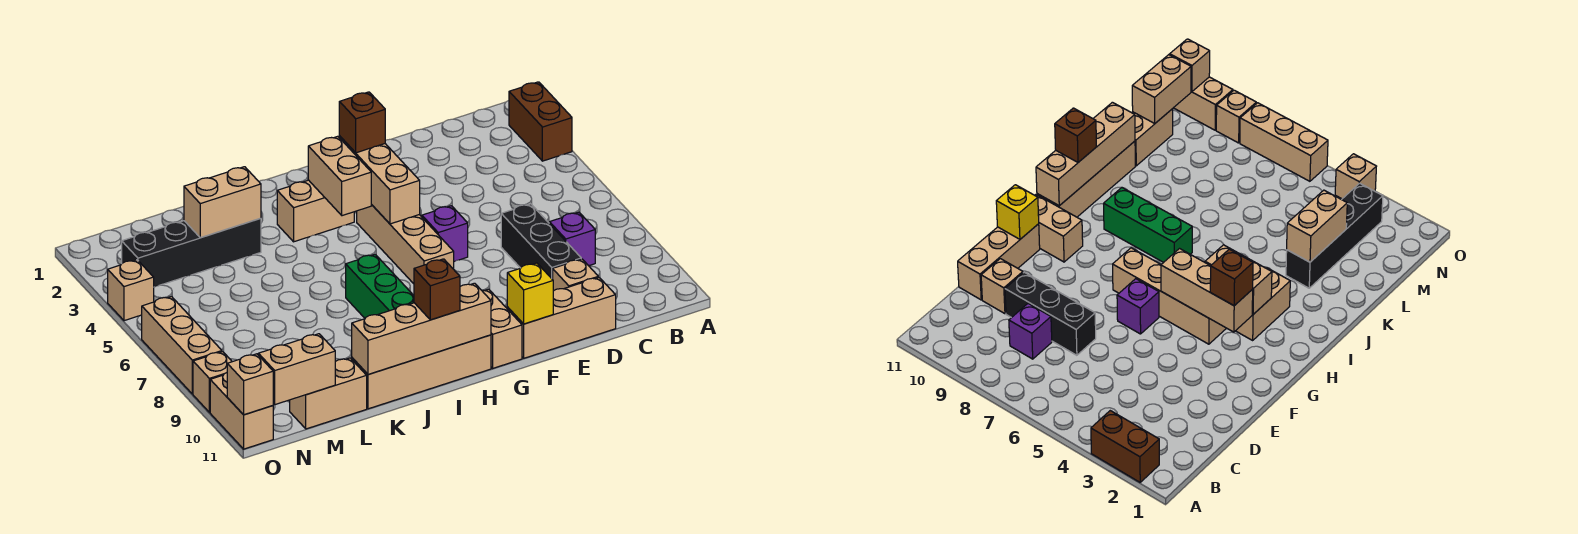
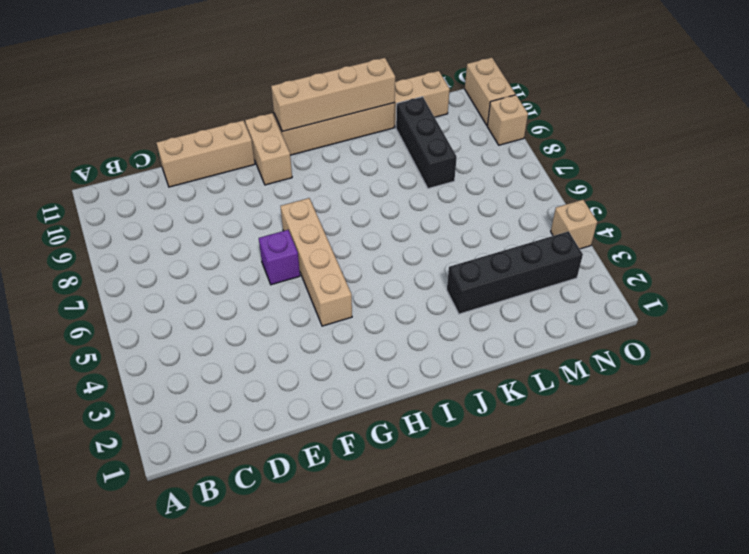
black 1x3 brick [396,97,457,189] -> black 1x3 brick moved to [501,204,581,280]
none -> brown 1x2 brick [509,82,572,161]
none -> purple 1x1 brick [549,212,595,266]
none -> tan 1x1 brick [553,259,598,291]

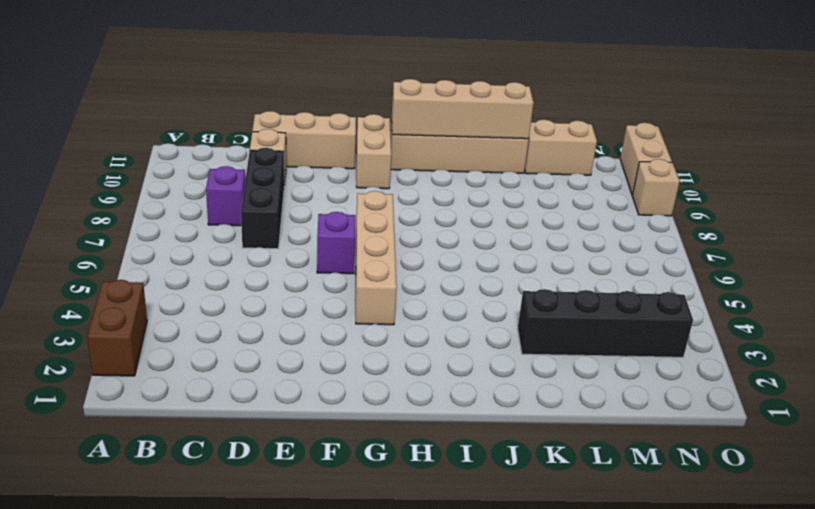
none -> tan 1x2 brick [277,180,354,242]
none -> green 1x3 brick [346,254,414,318]
none -> tan 1x1 brick [108,260,154,321]

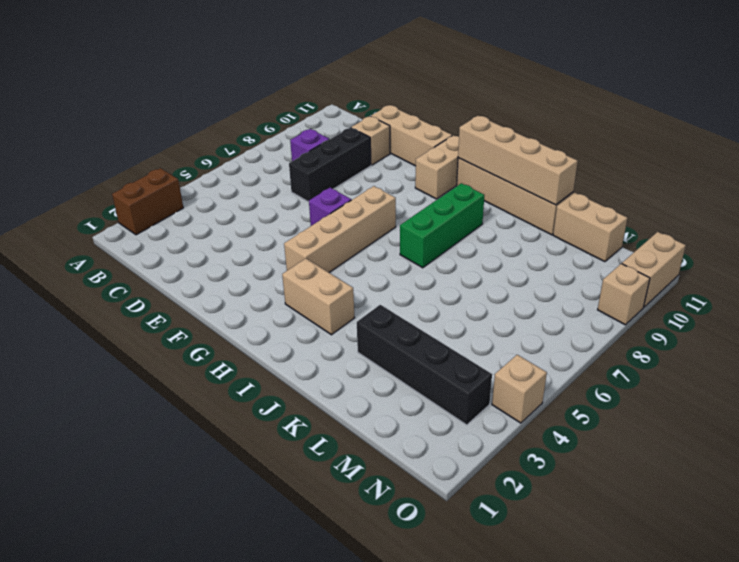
none -> tan 1x3 brick [142,296,222,394]
none -> yellow 1x1 brick [507,263,553,324]
none -> tan 1x3 brick [339,136,420,224]

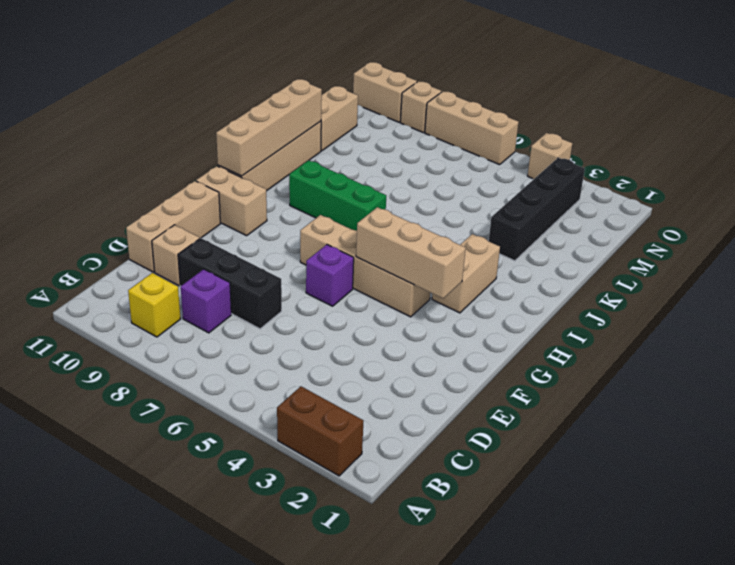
yellow 1x1 brick [128,273,180,337] -> yellow 1x1 brick moved to [507,263,553,324]
none -> tan 1x2 brick [308,136,371,216]
none -> tan 1x2 brick [184,167,261,238]
none -> tan 1x2 brick [258,334,335,405]

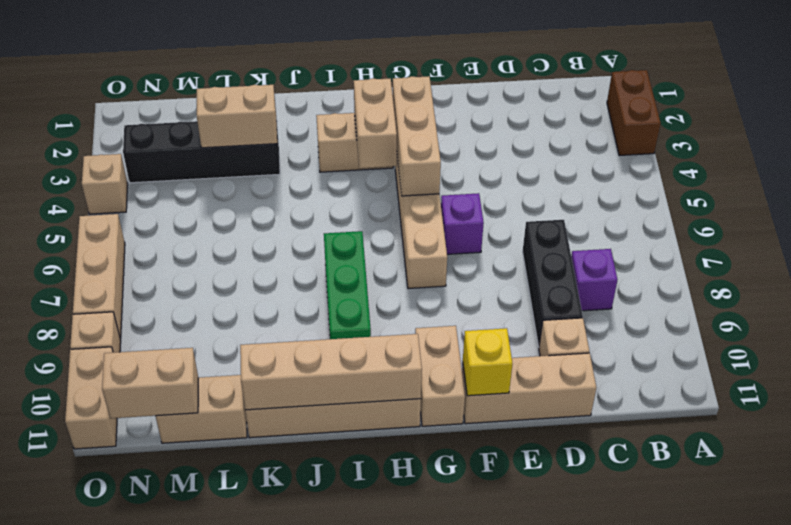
none -> tan 1x1 brick [227,354,273,415]
none -> brown 1x1 brick [339,92,385,153]
none -> brown 1x1 brick [414,259,460,320]

